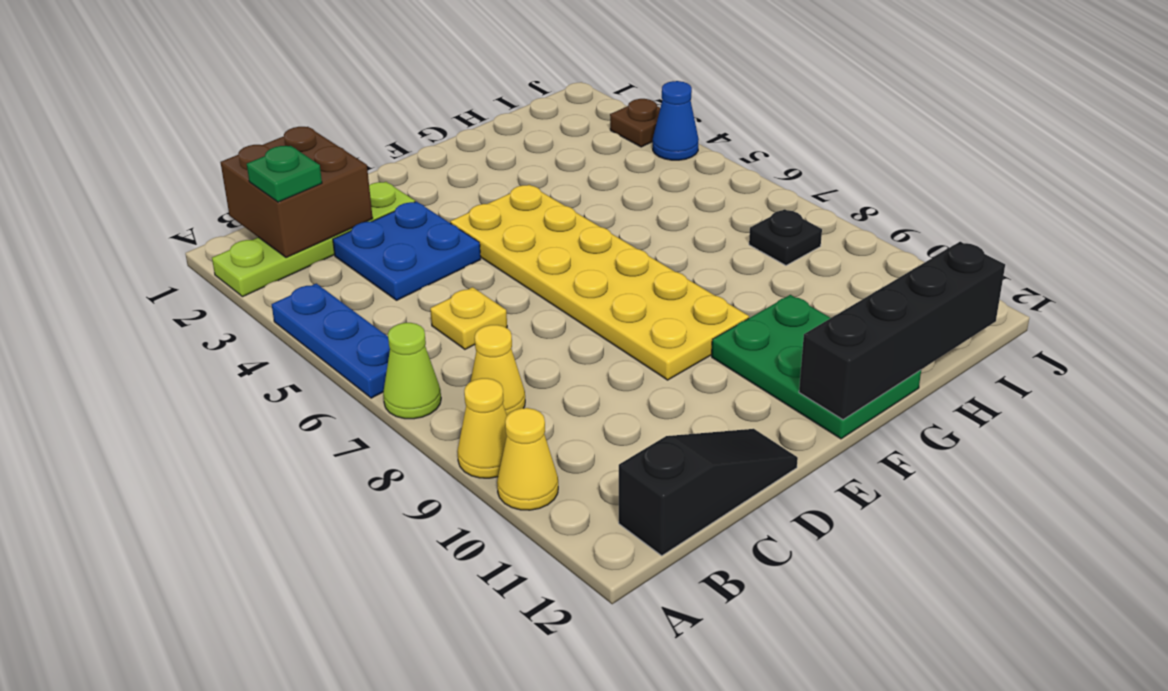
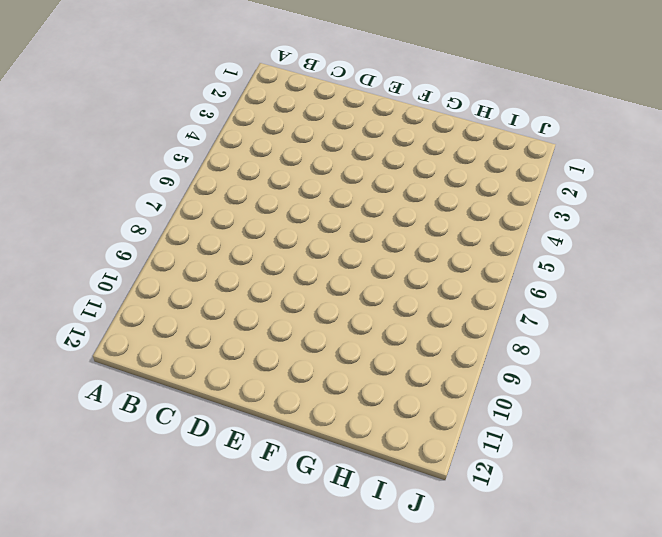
none -> lime 1x4 plate [212,182,415,297]
none -> blue 1x3 plate [272,283,390,398]
none -> lime 1x1 cone [383,323,441,419]

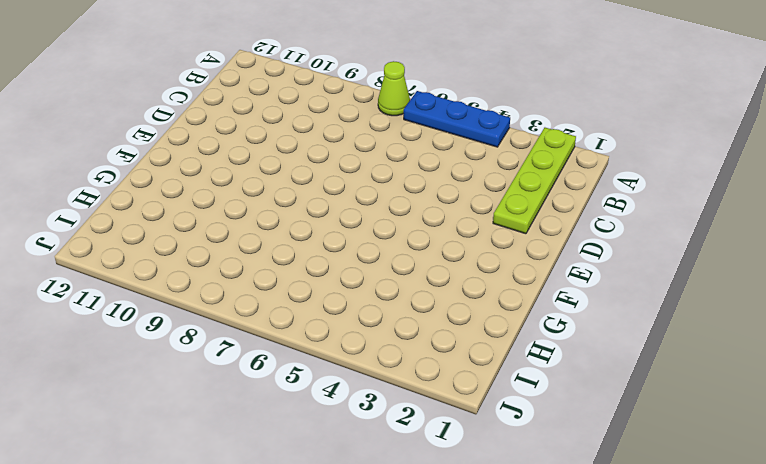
none -> yellow 1x1 cone [457,378,507,478]
none -> yellow 1x1 cone [497,408,558,510]
none -> yellow 1x1 cone [470,325,525,415]

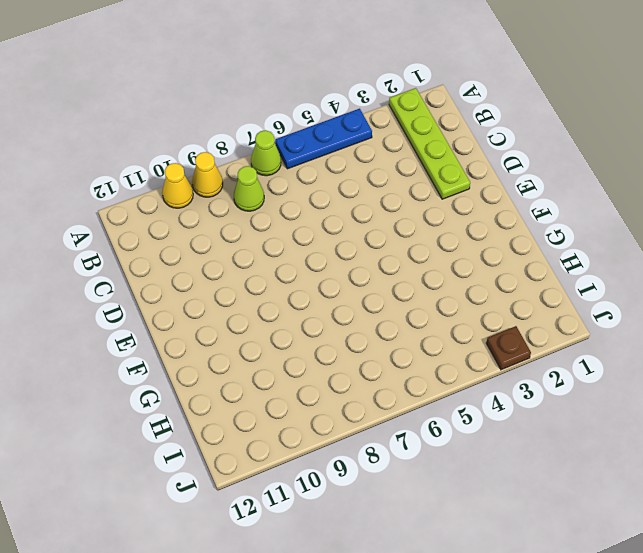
lime 1x1 cone [234,166,264,211] -> yellow 1x1 cone [470,325,525,415]
none -> black 1x3 slope [619,429,798,556]
none -> blue 2x2 plate [333,201,481,300]
none -> yellow 1x1 plate [430,287,507,349]

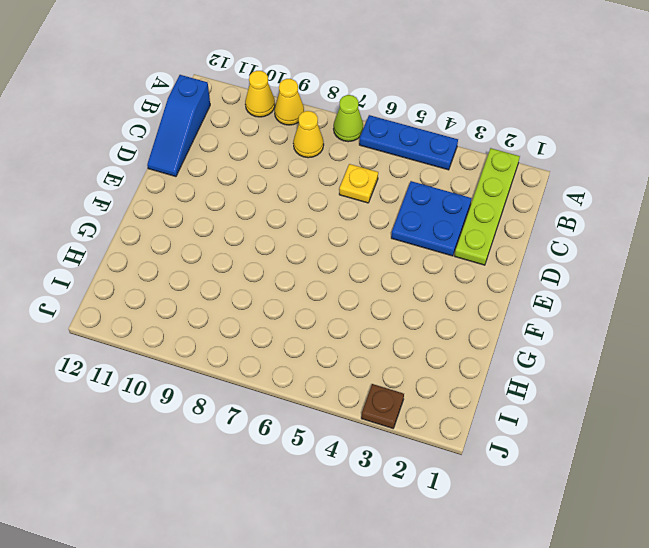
blue 1x3 slope [147,75,210,177] -> black 1x3 slope [619,429,798,556]
none -> yellow 2x6 plate [450,185,749,380]
none -> green 2x3 plate [712,295,921,439]
none -> black 1x1 plate [749,209,822,265]

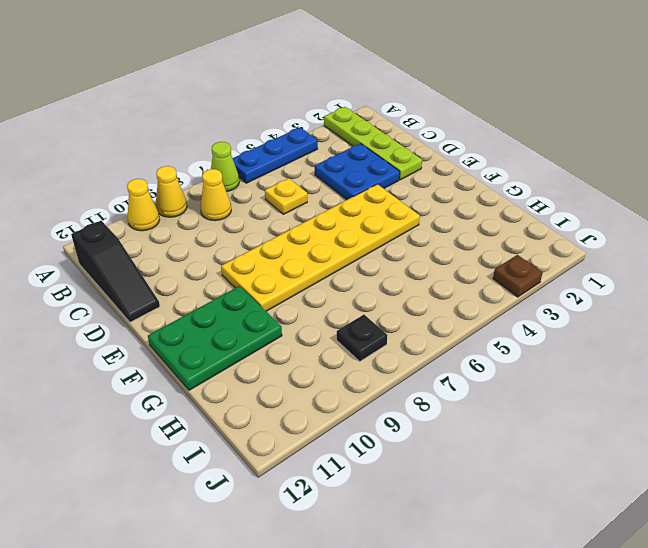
none -> blue 1x1 cone [653,81,699,160]
none -> brown 2x2 brick [220,127,373,258]
none -> black 1x4 brick [799,242,1005,420]

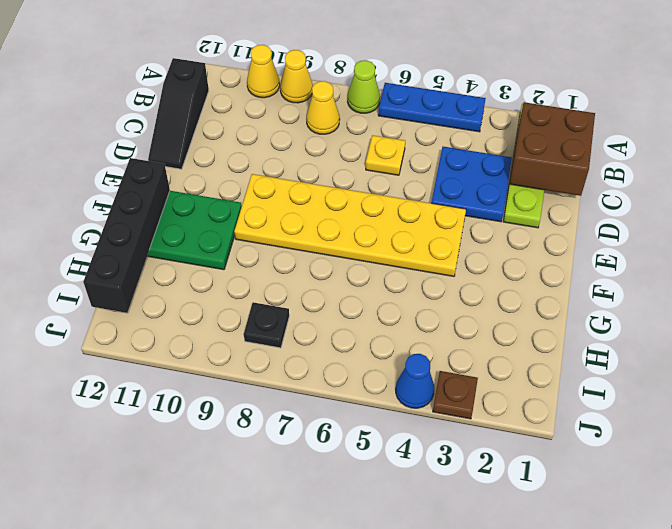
none -> green 1x1 plate [247,146,322,202]

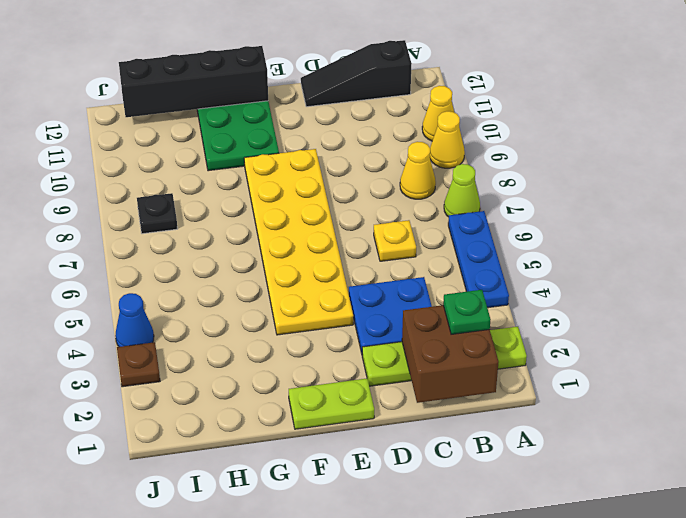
lime 1x2 plate [289,378,374,429] -> none

